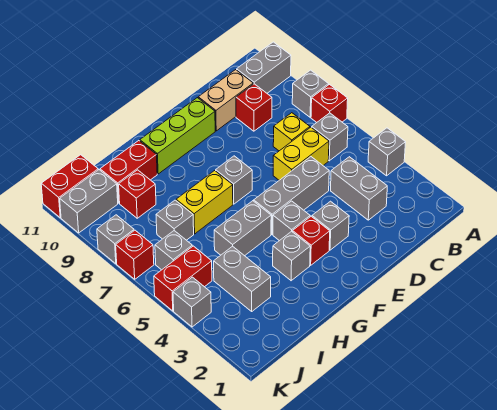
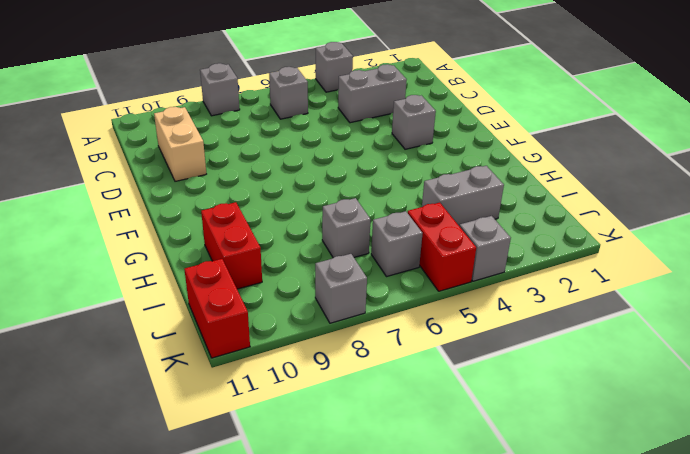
none -> red 1x1 brick [311,85,348,123]
none -> grey 1x2 brick [237,42,291,93]
none -> yellow 1x2 brick [273,127,329,180]
none -> yellow 1x1 brick [273,113,310,151]

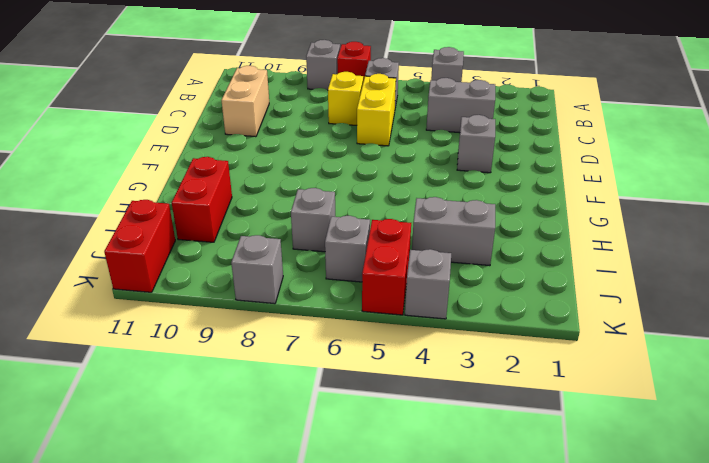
none -> grey 1x2 brick [237,42,291,93]
none -> red 1x1 brick [236,84,272,131]
none -> grey 1x3 brick [254,157,329,234]
none -> lime 1x3 brick [140,98,215,174]

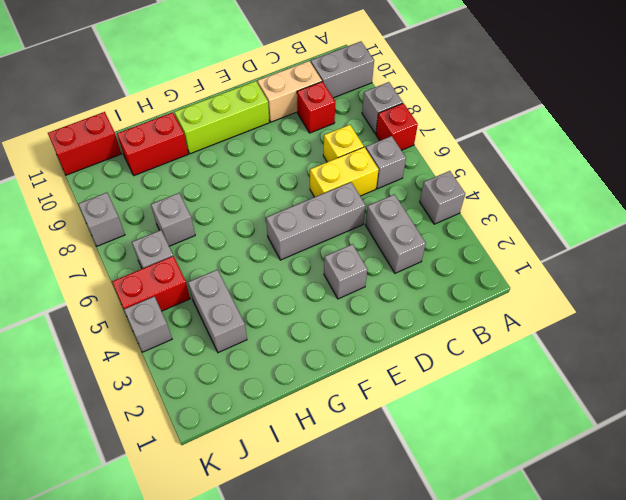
none -> red 1x1 brick [293,216,330,265]
none -> grey 1x1 brick [273,201,310,241]
none -> grey 1x1 brick [216,156,252,204]
none -> grey 1x1 brick [273,231,310,281]

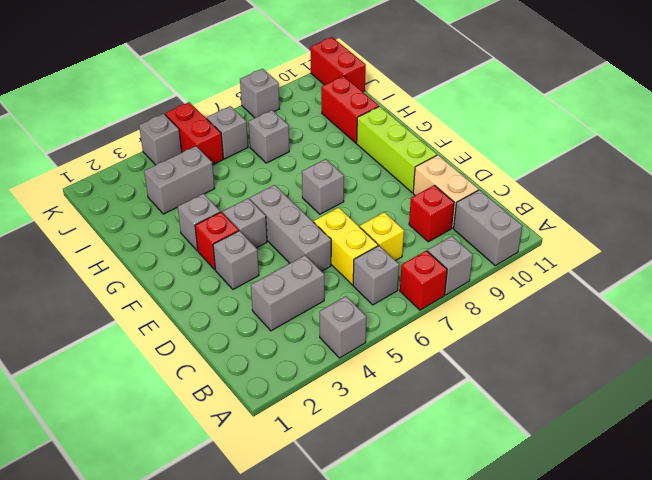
none -> grey 1x2 brick [214,201,271,256]
none -> yellow 1x2 brick [176,171,233,234]
none -> red 1x1 brick [119,170,156,218]
none -> grey 1x2 brick [60,170,118,233]

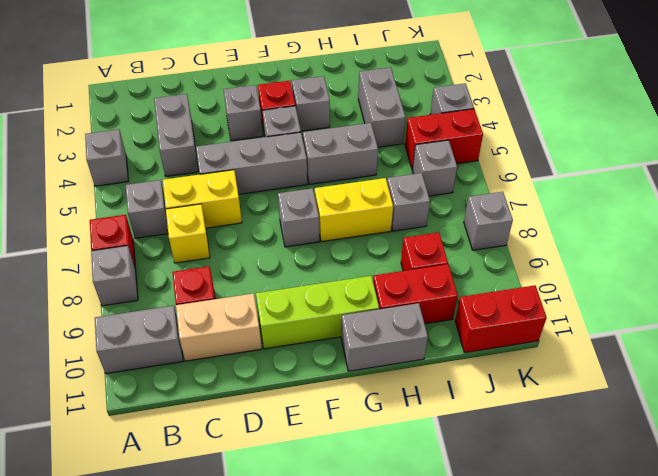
grey 1x2 brick [341,303,428,371] -> grey 1x2 brick moved to [60,170,118,233]
none -> red 1x1 brick [116,230,154,279]

